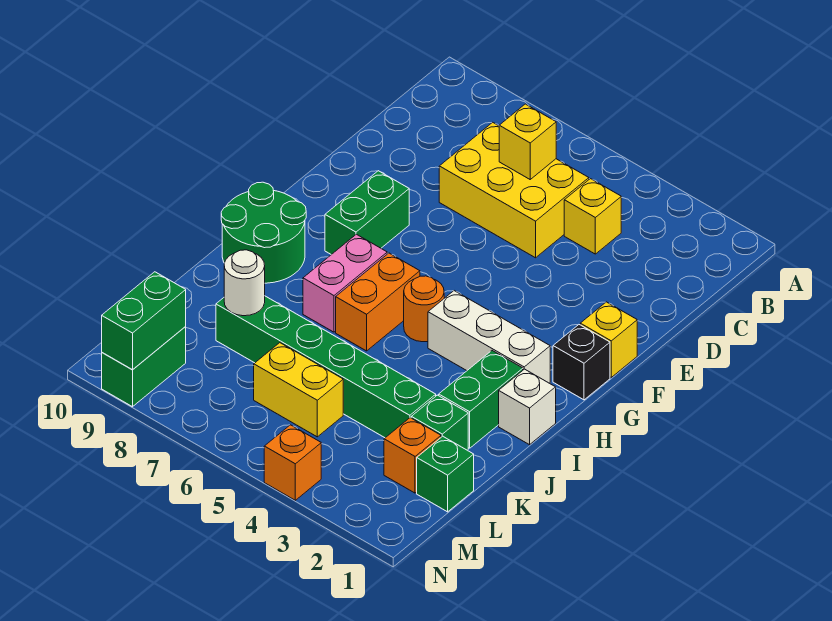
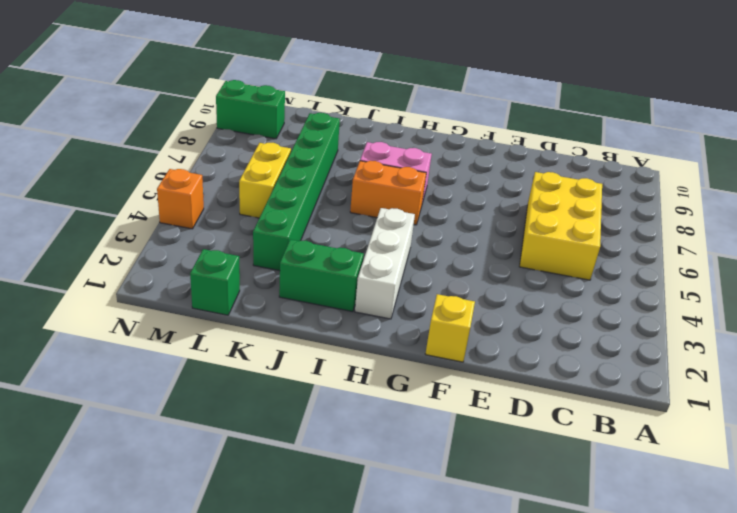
none -> yellow 1x1 brick [564,179,621,254]
none -> green 1x2 brick [325,171,409,255]
none -> black 1x1 brick [553,325,610,400]

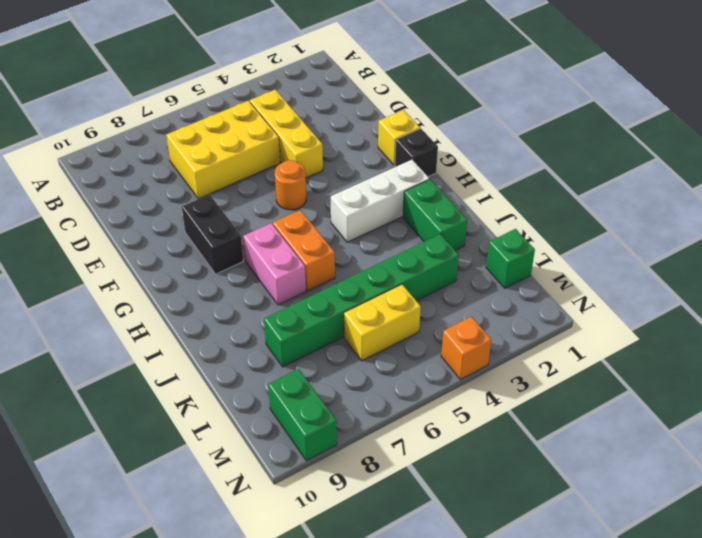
yellow 1x3 brick [250,90,323,178] -> yellow 1x1 brick [564,179,621,254]
orange 1x1 round brick [275,160,306,210] -> orange 1x1 round brick moved to [404,276,444,342]
black 1x2 brick [182,194,243,274] -> green 1x2 brick [325,171,409,255]
none -> green 2x2 round brick [221,182,306,283]
none -> white 1x1 brick [499,369,556,445]
none -> green 1x1 brick [411,395,468,450]

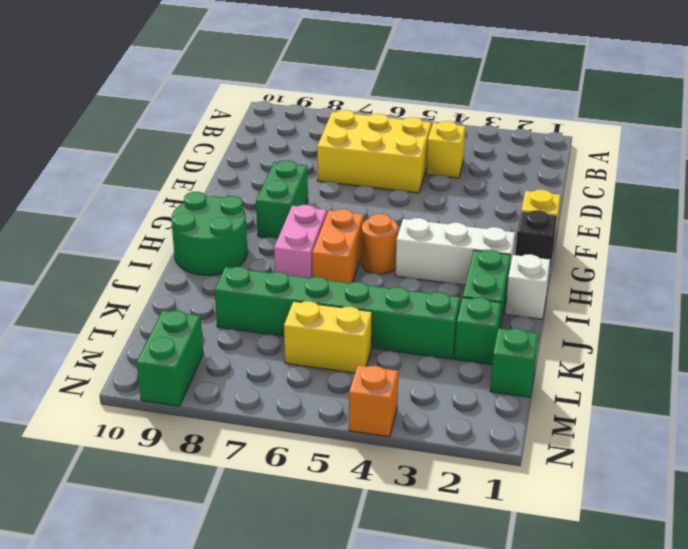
none -> orange 1x1 brick [384,418,441,493]
none -> yellow 1x1 brick [499,104,556,179]
none -> white 1x1 round brick [224,250,265,316]

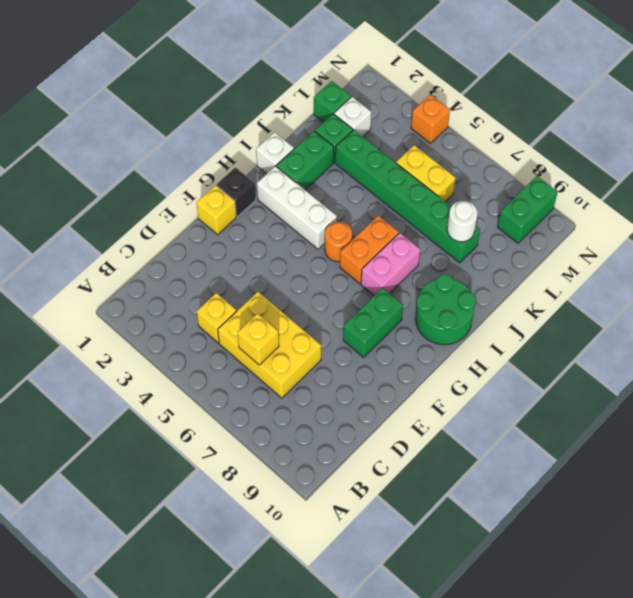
white 1x1 brick [334,97,371,137] -> orange 1x1 brick [384,418,441,493]
none -> green 1x2 brick [102,272,186,370]

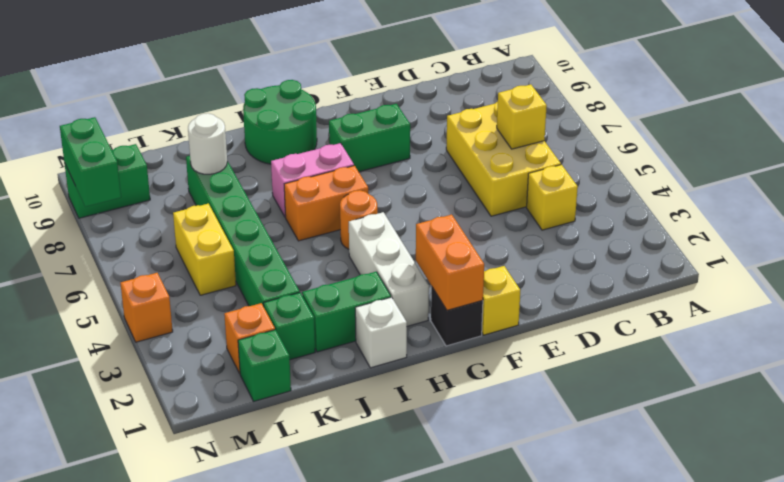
orange 1x2 brick [416,215,484,310] -> none
green 1x2 brick [60,117,121,207] -> green 1x2 brick turned to [102,272,186,370]

